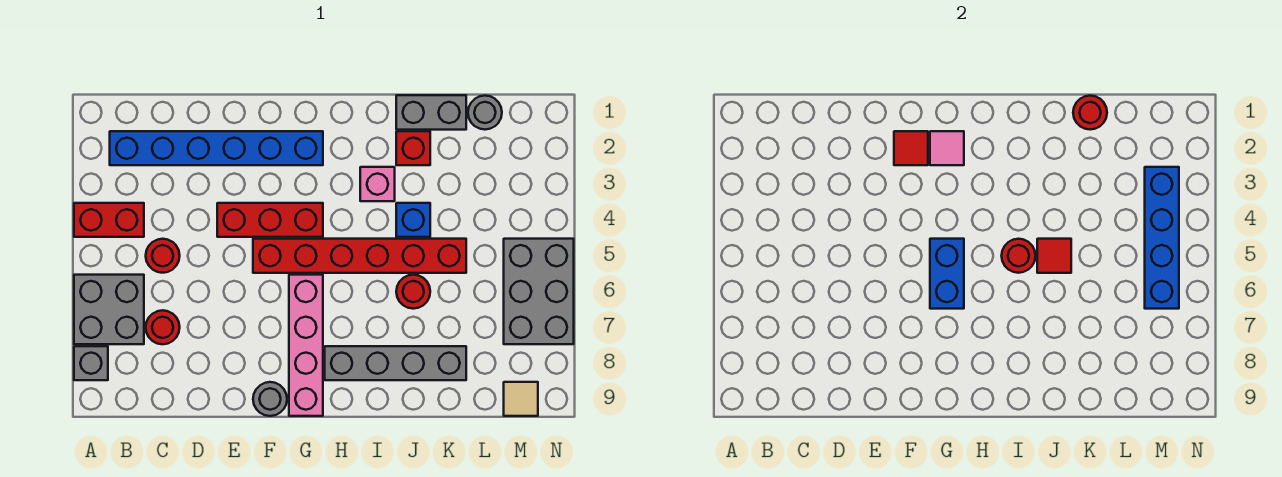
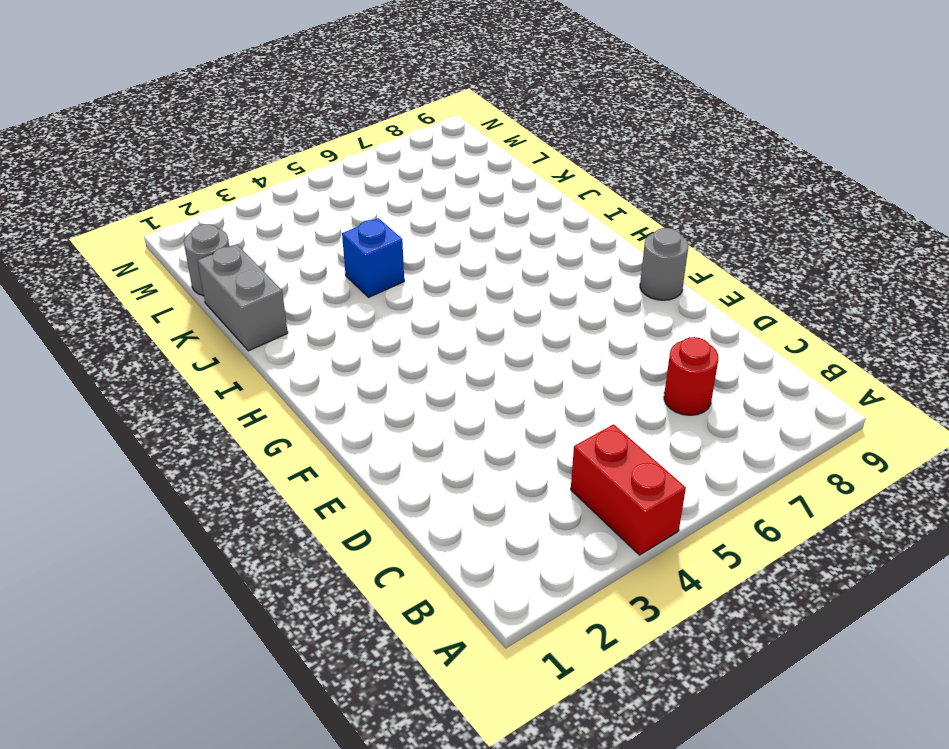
none -> grey 2x2 brick [74,275,144,344]
none -> grey 1x1 brick [74,346,108,380]
none -> blue 1x6 brick [110,131,323,165]

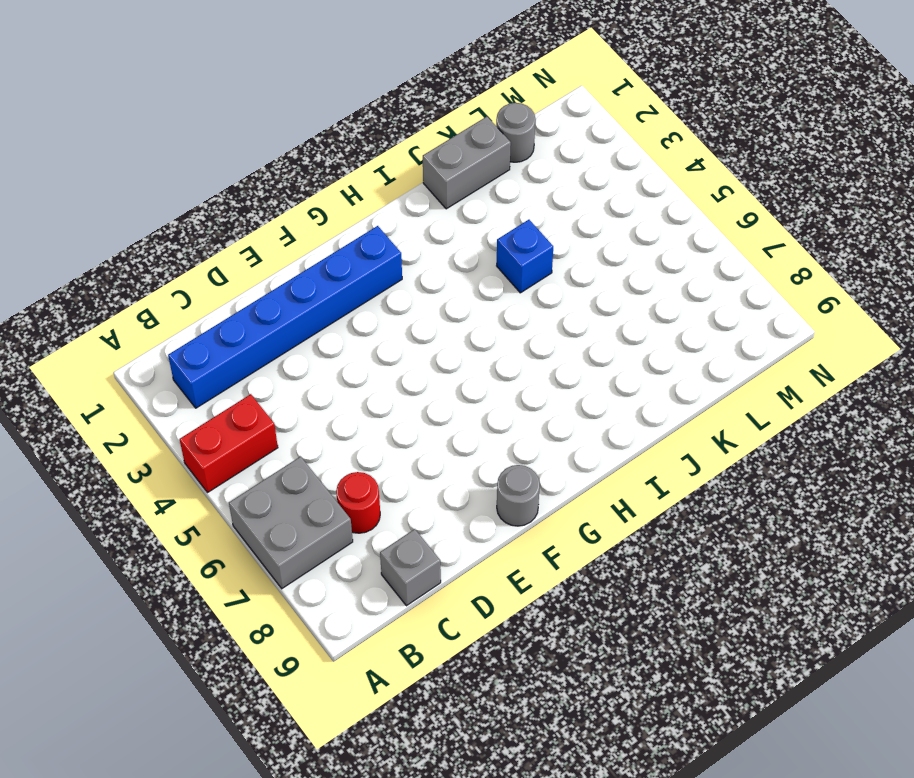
grey 1x1 brick [380,529,441,606] -> grey 1x1 brick moved to [74,346,108,380]
none -> red 1x1 round brick [146,239,180,273]
none -> red 1x3 brick [217,203,323,237]
none -> red 1x6 brick [253,239,466,273]

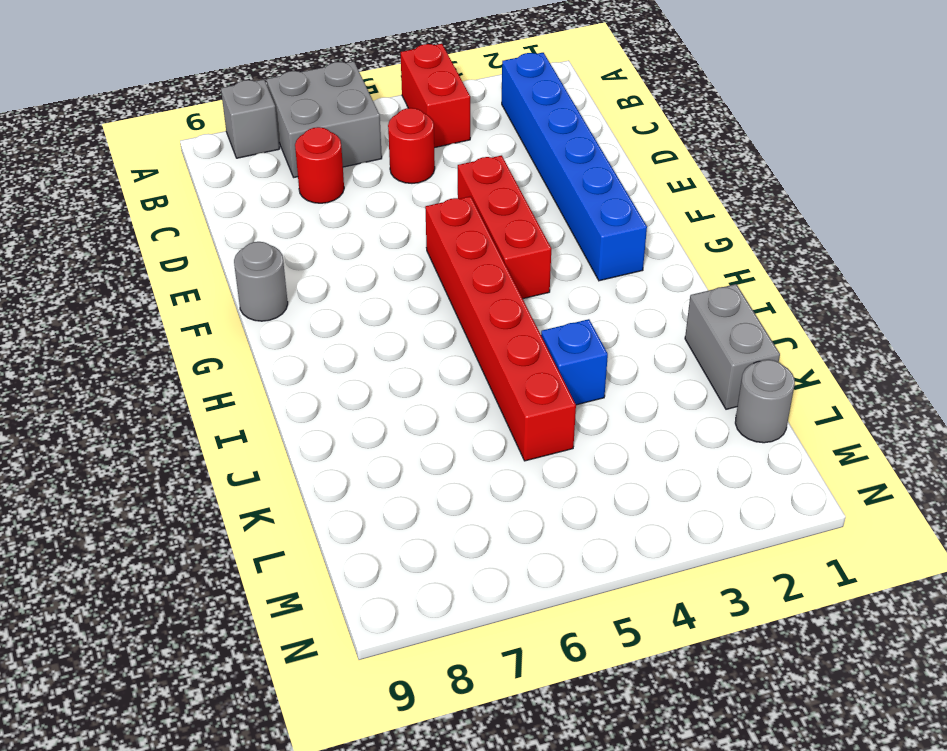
none -> pink 1x4 brick [289,275,323,416]
none -> grey 1x4 brick [325,346,466,380]
none -> pink 1x1 brick [360,167,395,201]

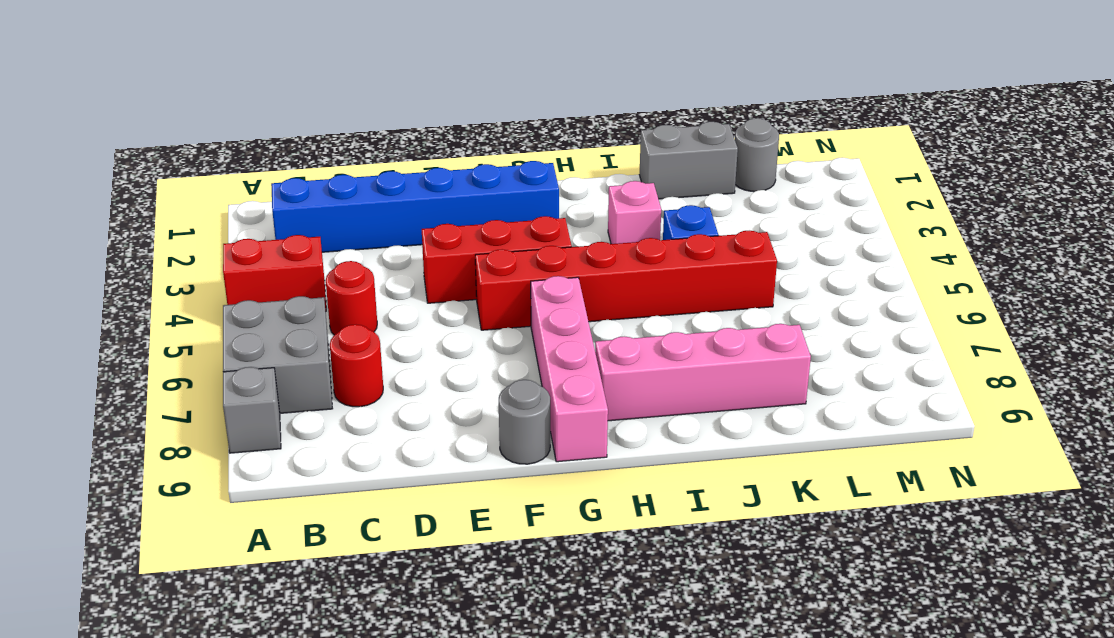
pink 1x4 brick [595,324,811,421] -> grey 1x4 brick [325,346,466,380]
none -> red 1x1 brick [396,131,430,165]
none -> red 1x1 round brick [396,275,430,309]
none -> grey 2x3 brick [504,239,574,344]

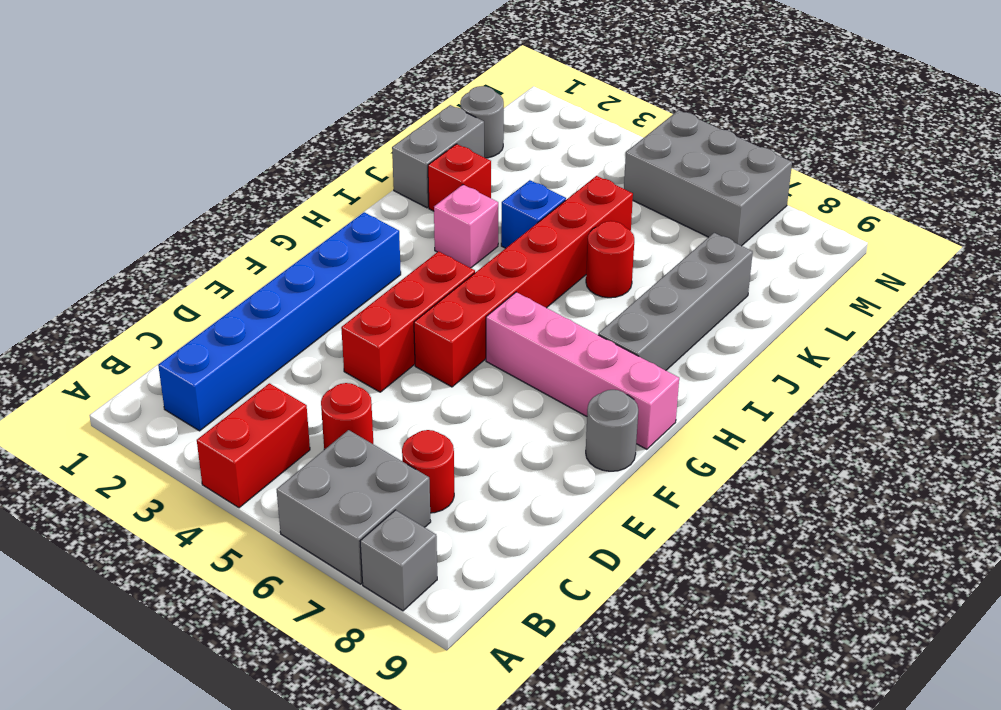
none -> tan 1x1 tile [504,382,538,416]
none -> red 1x1 tile [894,131,928,165]
none -> pink 1x1 tile [930,131,964,165]

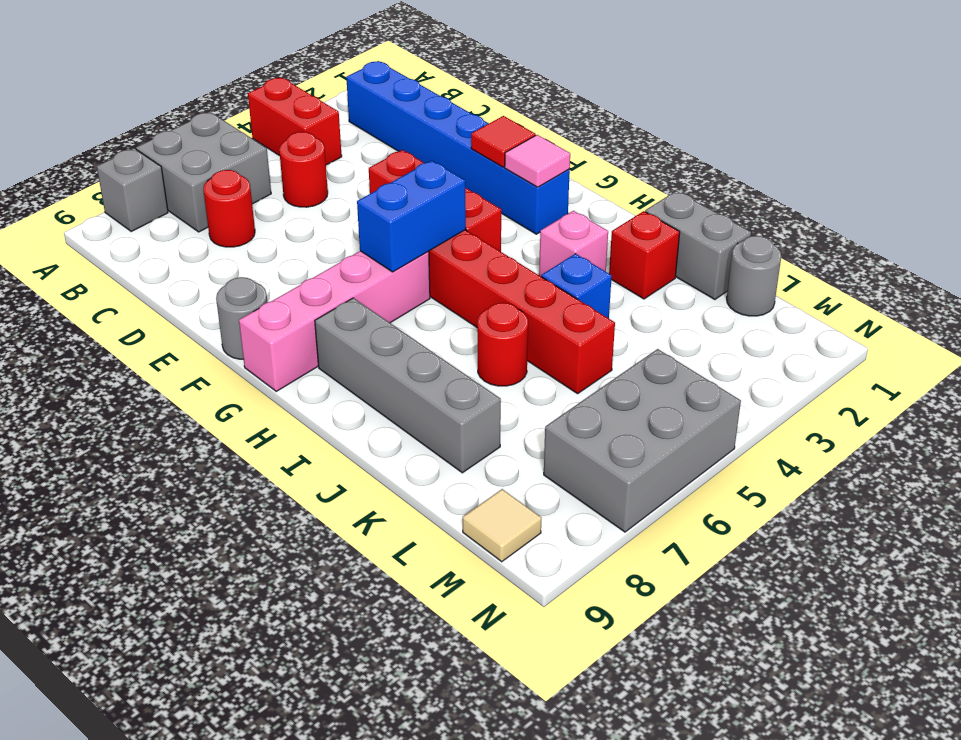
none -> red 1x1 round brick [1002,239,1036,273]
none -> red 1x1 tile [1037,239,1071,273]
none -> red 1x1 round brick [1073,96,1107,130]

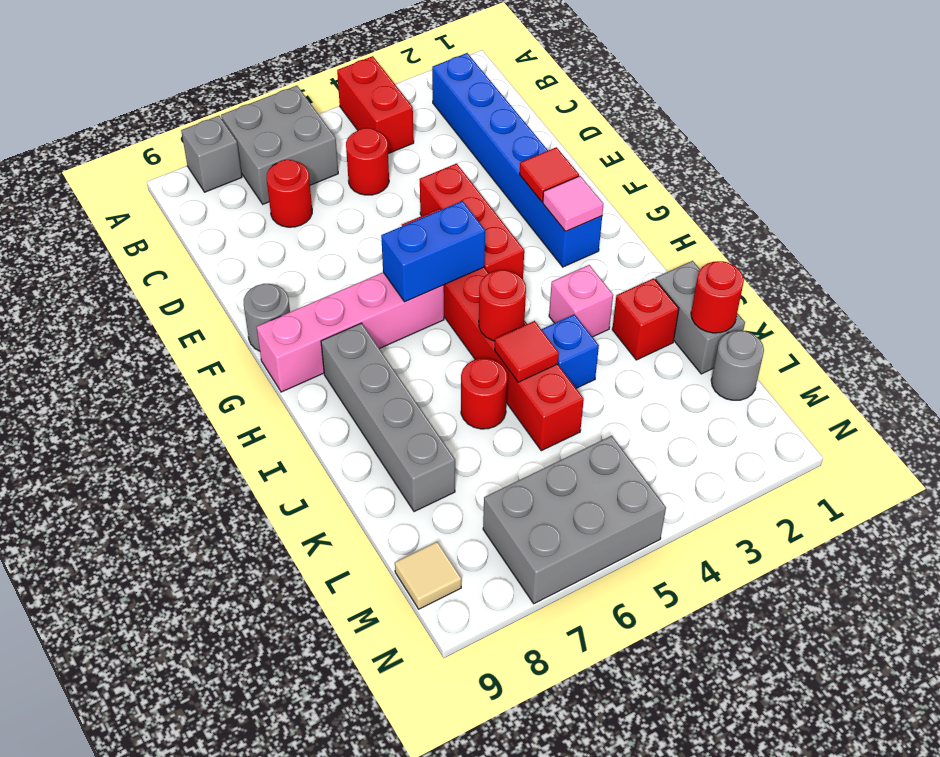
none -> blue 1x4 brick [1145,167,1179,309]

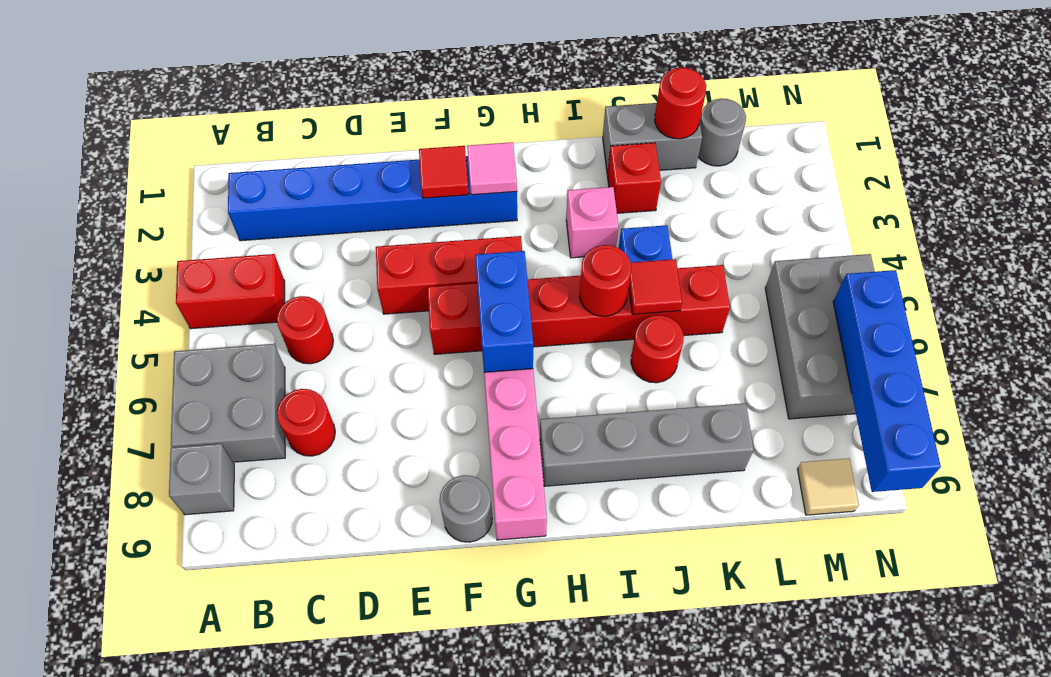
blue 1x4 brick [833,270,941,492] -> blue 1x4 brick moved to [1145,167,1179,309]

